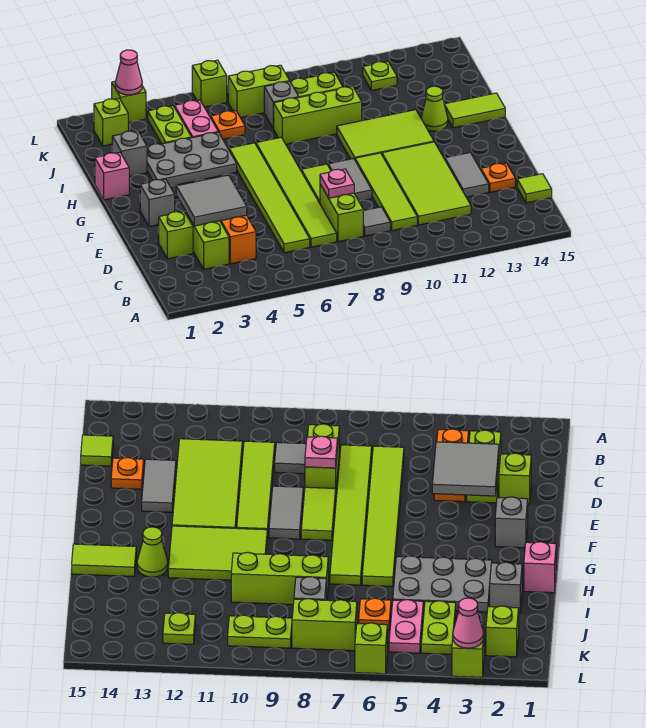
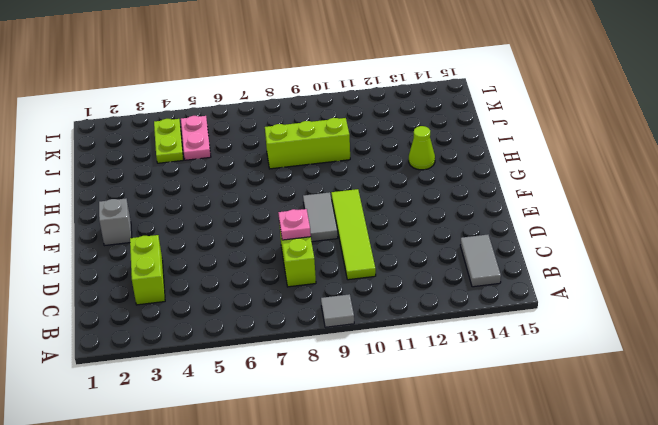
grey 1x1 tile [321,294,354,327] -> grey 1x1 tile moved to [363,207,390,236]
grey 1x2 tile [460,235,501,287] -> grey 1x2 tile moved to [445,153,489,197]
none -> orange 1x2 brick [220,215,256,264]
none -> lime 1x6 tile [229,143,310,253]
none -> lime 1x6 tile [256,137,337,247]
none -> lime 2x4 tile [382,142,471,225]

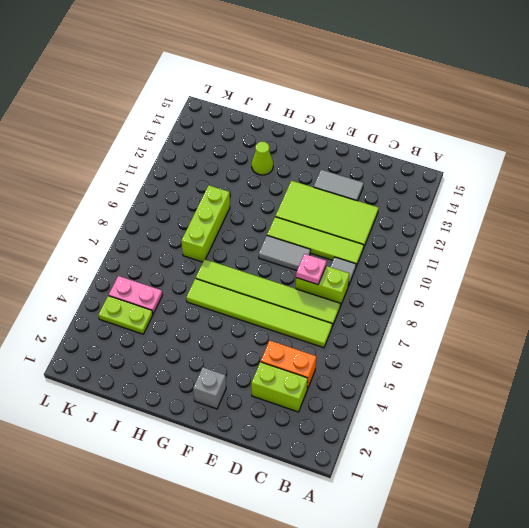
none -> lime 1x1 tile [517,174,552,203]
none -> lime 1x1 brick [158,211,193,259]
none -> orange 1x1 plate [481,163,515,192]
none -> lime 1x2 tile [301,164,331,203]

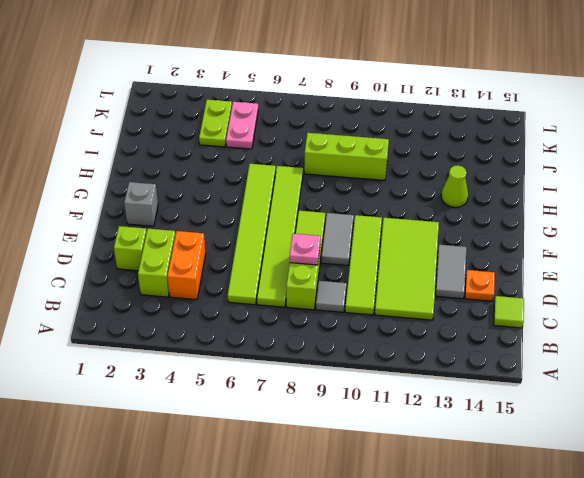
none -> lime 2x3 tile [337,110,434,159]
none -> pink 1x1 brick [95,153,129,200]
none -> grey 2x3 plate [147,132,237,186]
none -> lime 1x2 tile [444,93,505,128]

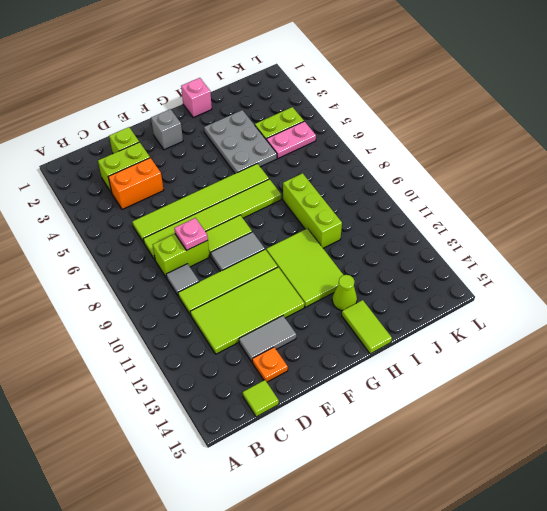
none -> grey 1x1 brick [112,131,147,177]
none -> orange 1x1 plate [211,111,245,139]
none -> grey 1x1 brick [264,81,299,129]
none -> lime 1x1 brick [94,99,128,146]

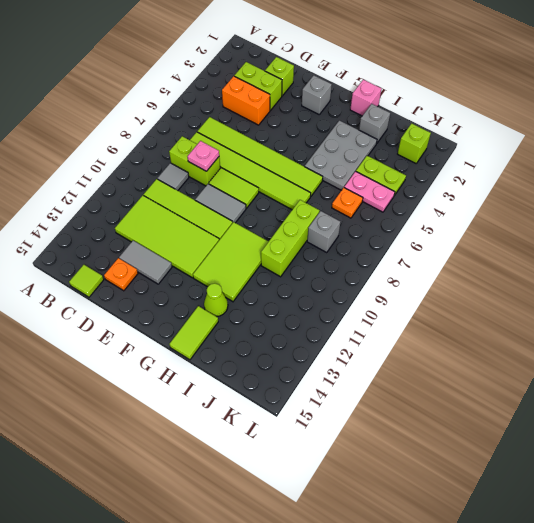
none -> lime 1x2 brick [228,65,289,118]
none -> lime 1x2 plate [290,72,343,97]
none -> lime 1x1 plate [363,61,397,90]
none -> lime 1x1 brick [112,81,146,123]

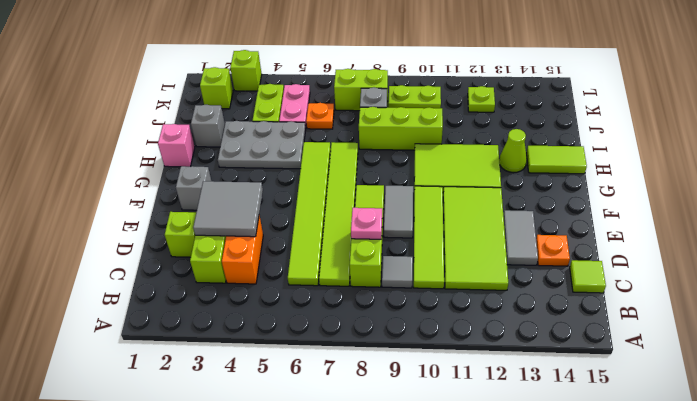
none -> lime 1x1 brick [192,60,227,107]
none -> pink 1x1 cone [115,50,142,95]

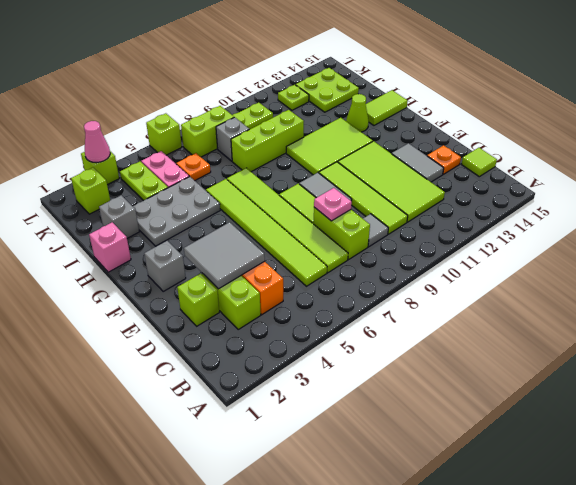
lime 2x2 plate [296,68,359,112] -> none

